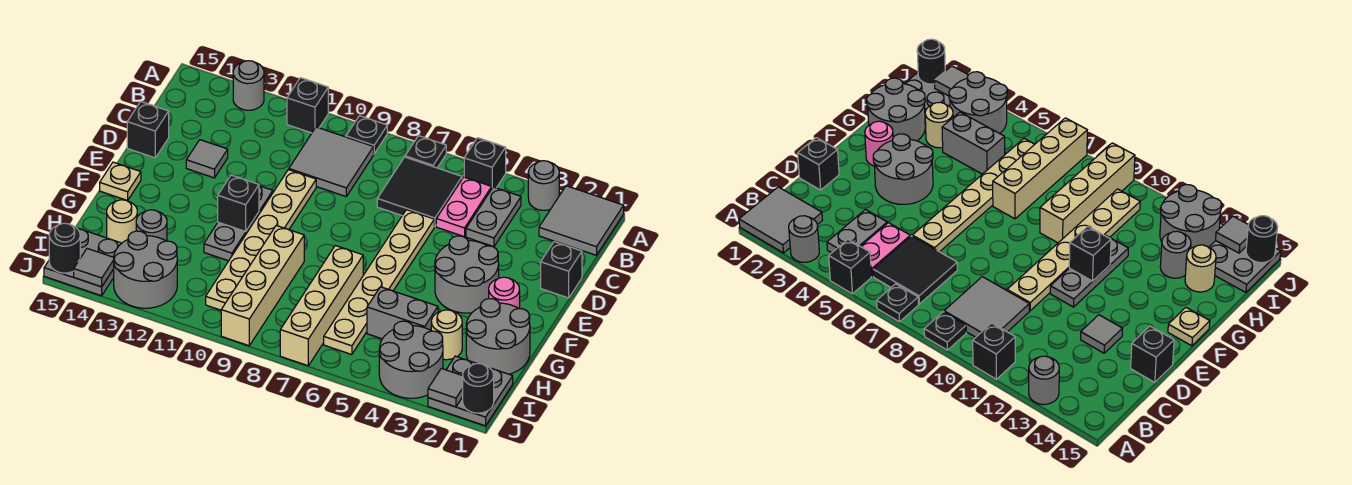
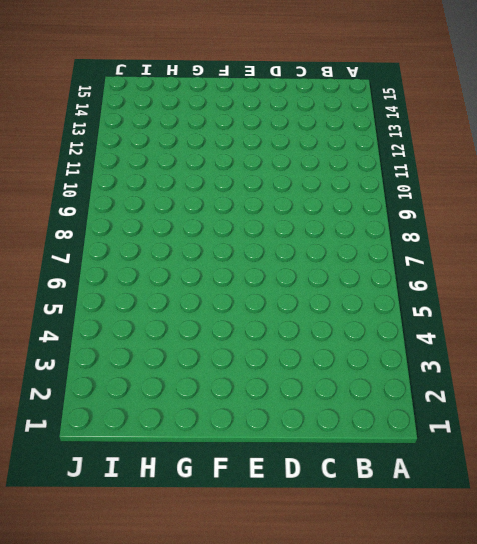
none -> grey 2x2 tile [539,186,624,255]
none -> grey 1x1 round brick [528,161,559,210]
none -> black 1x1 brick [464,138,506,188]
none -> black 1x1 plate [405,136,446,168]

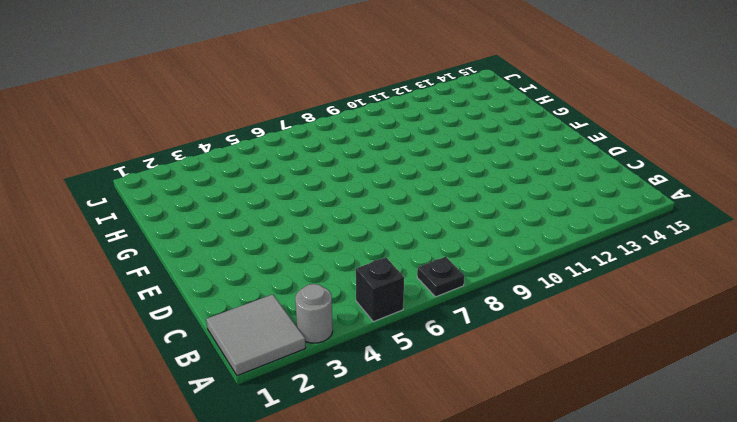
none -> black 1x1 plate [346,116,387,154]
none -> black 1x1 brick [287,78,328,133]
none -> grey 1x1 round brick [233,61,264,110]
none -> grey 1x2 plate [466,187,521,247]

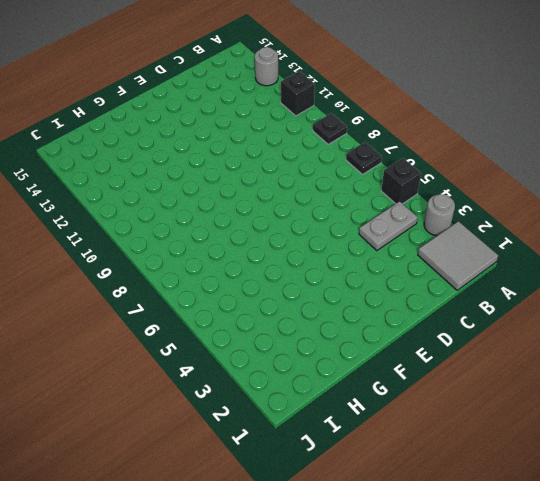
none -> pink 1x2 plate [436,177,492,237]
none -> black 2x2 tile [377,157,462,227]
none -> grey 2x2 tile [289,127,374,196]
none -> black 1x1 brick [541,242,582,298]

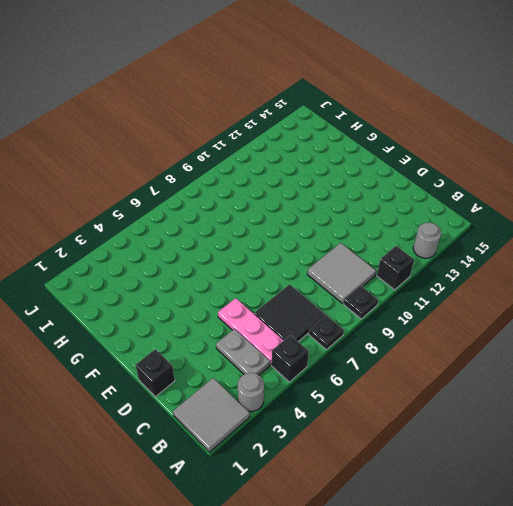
pink 1x3 plate [218,298,284,365] -> pink 1x2 plate [436,177,492,237]
none -> tan 1x6 plate [324,210,434,355]
none -> tan 1x6 plate [206,170,316,310]
none -> grey 1x1 tile [186,140,228,178]
none -> black 1x1 brick [127,102,169,158]

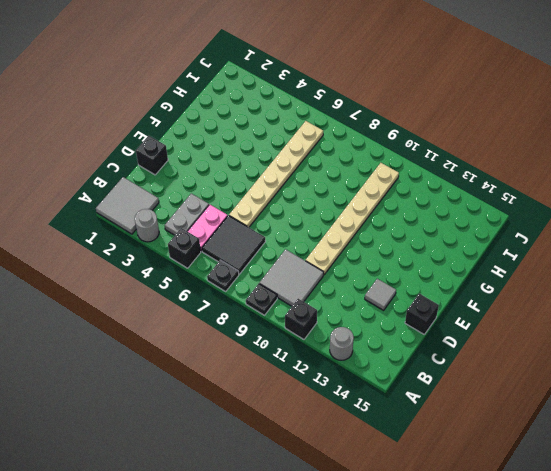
none -> grey 2x2 round brick [435,236,499,313]
none -> grey 1x3 plate [204,186,273,261]
none -> pink 1x1 round brick [489,277,520,309]
none -> tan 1x1 plate [100,162,141,200]

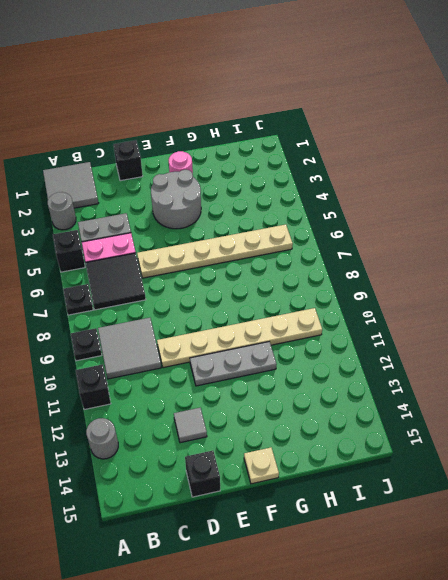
none -> grey 2x2 round brick [466,299,530,374]
none -> tan 1x4 brick [280,246,363,366]
none -> tan 1x4 brick [221,225,304,346]
none -> tan 1x1 round brick [431,310,462,360]

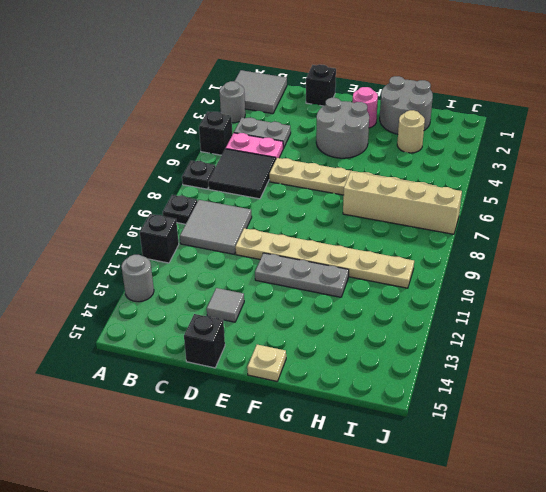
none -> tan 1x4 brick [221,225,304,346]
none -> grey 1x2 brick [367,287,438,339]
none -> grey 1x1 round brick [136,210,167,241]
none -> tan 1x1 round brick [107,200,137,243]

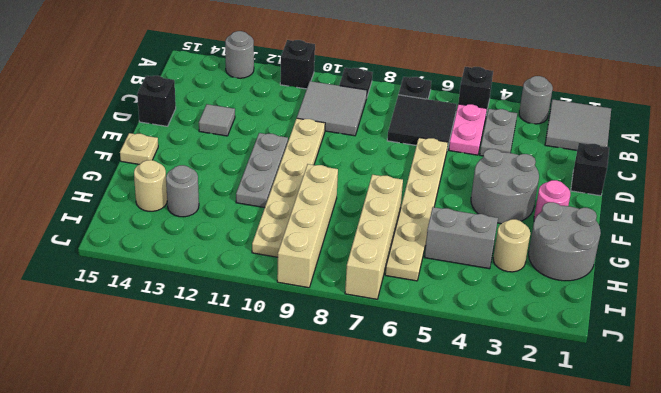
none -> grey 2x2 plate [428,356,513,426]
none -> grey 2x2 round brick [379,321,443,398]
none -> grey 2x2 round brick [114,231,177,308]
none -> grey 2x2 plate [44,228,122,296]

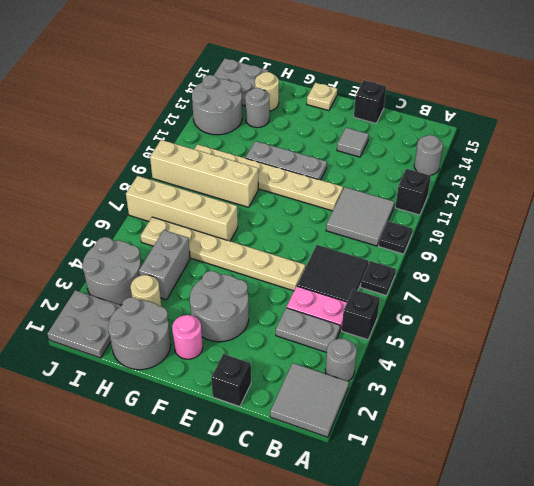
none -> black 1x1 brick [218,175,259,231]
none -> black 1x1 round brick [463,363,494,413]
none -> grey 1x1 tile [428,368,463,407]
none -> grey 1x1 tile [74,249,114,287]

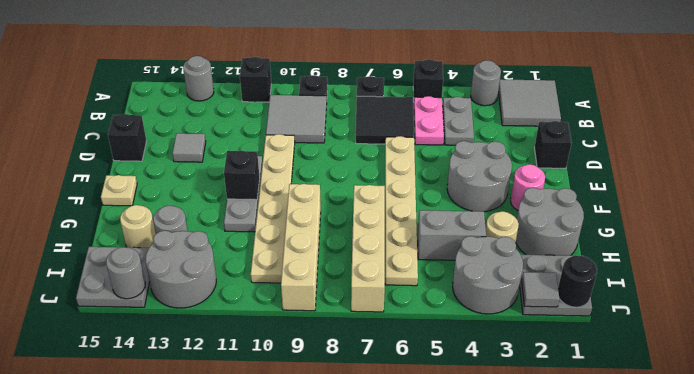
grey 1x1 round brick [106,247,145,299] -> grey 1x1 tile [74,249,114,287]
none -> black 1x1 round brick [49,223,80,273]

